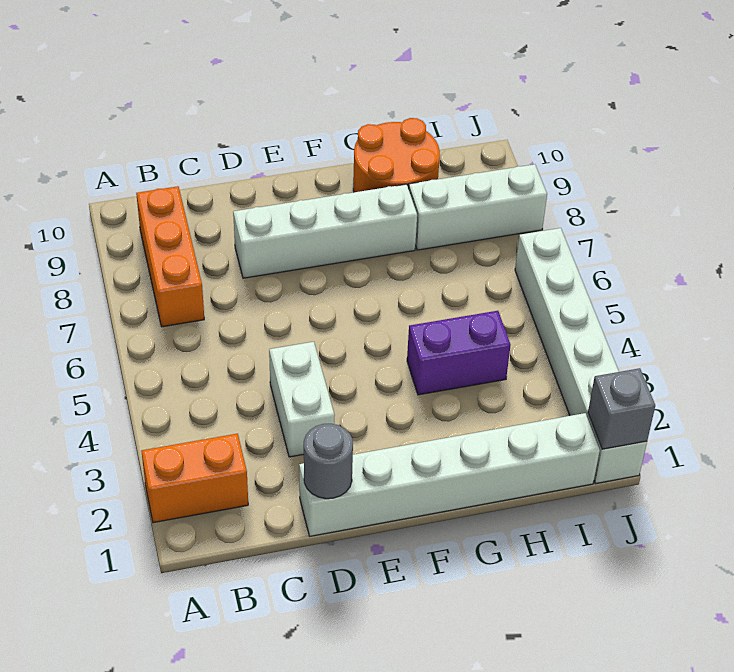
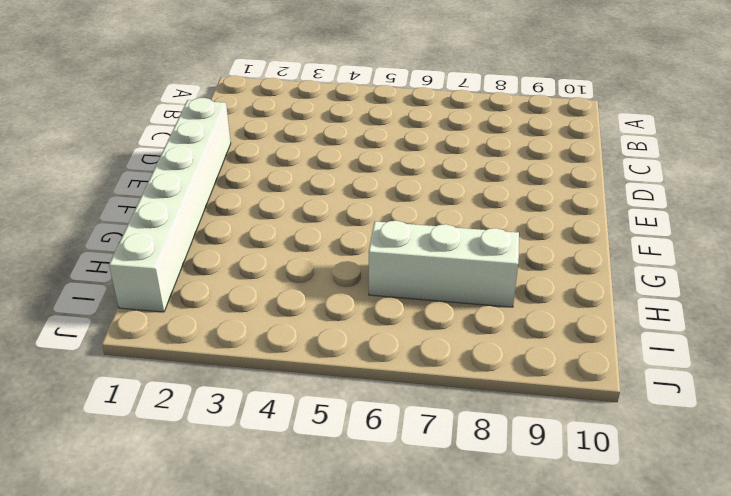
white 1x3 brick [369,221,519,307] -> white 1x3 brick turned to [409,164,547,250]
none -> orange 1x2 brick [141,434,248,523]
none -> orange 1x3 brick [136,186,204,327]

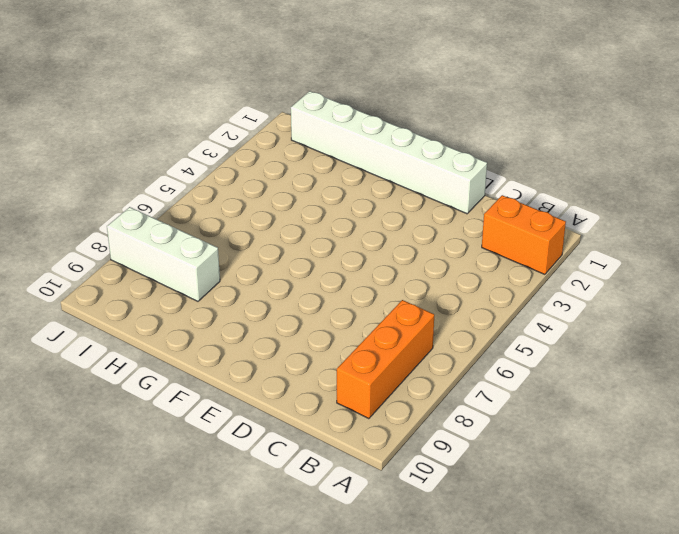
none -> white 1x2 brick [269,342,335,457]
none -> white 1x4 brick [233,184,417,278]

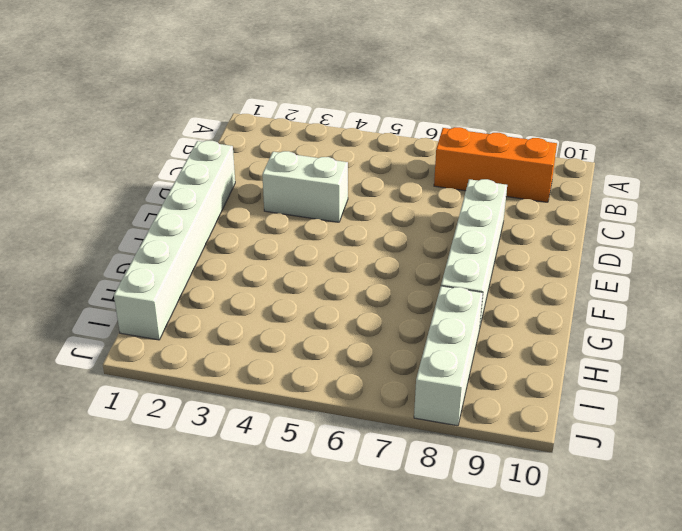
none -> orange 1x2 brick [141,434,248,523]
none -> purple 1x2 brick [407,311,511,395]

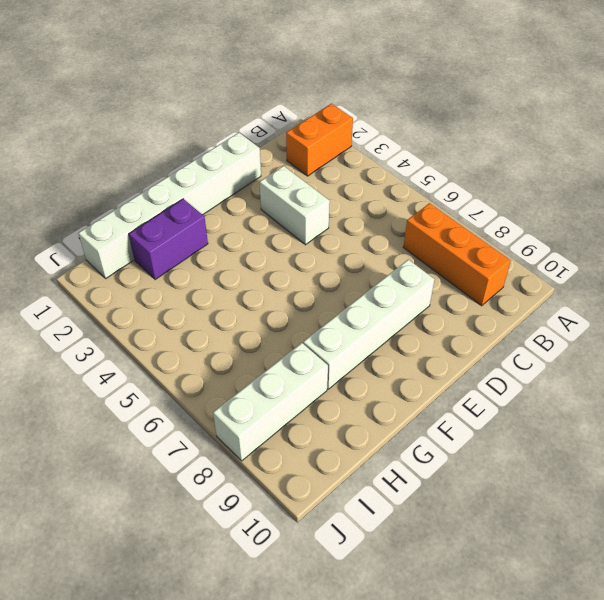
purple 1x2 brick [129,199,208,279] -> purple 1x2 brick moved to [407,311,511,395]
none -> orange 2x2 round brick [353,118,440,192]
none -> white 1x6 brick [515,228,647,484]

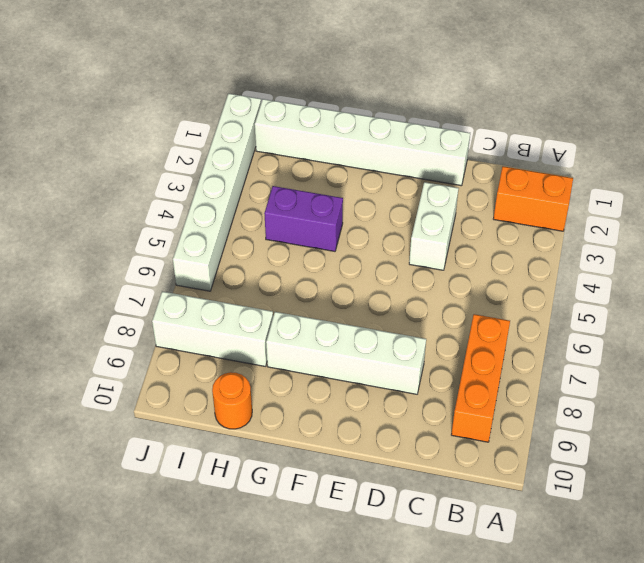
orange 1x1 round brick [212,372,252,429] -> orange 2x2 round brick [353,118,440,192]
none -> grey 1x1 round brick [304,424,353,499]
none -> grey 1x1 brick [588,368,655,449]

